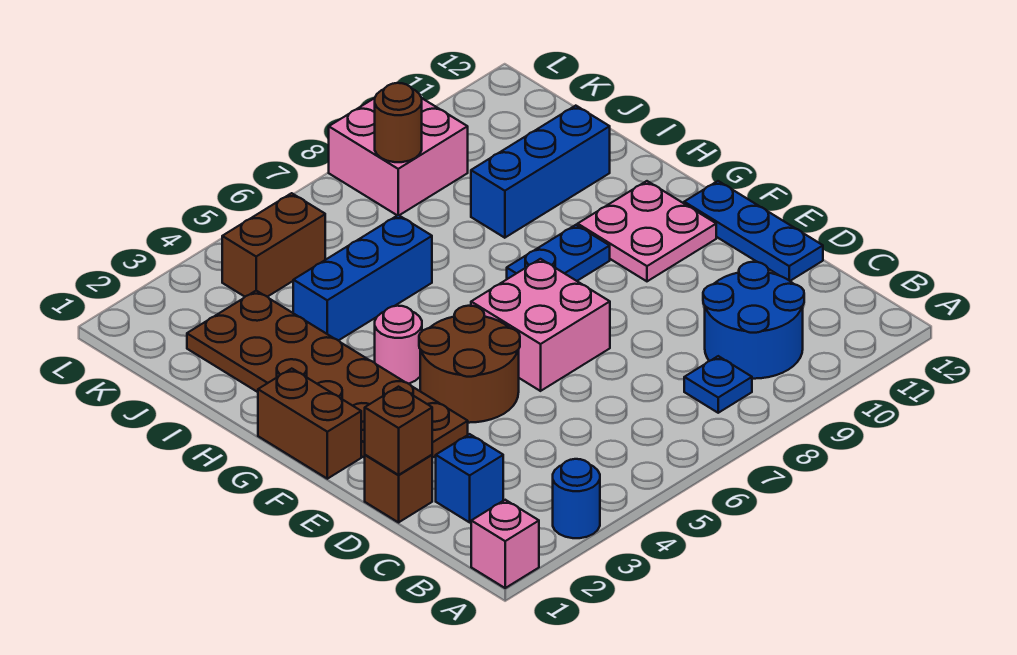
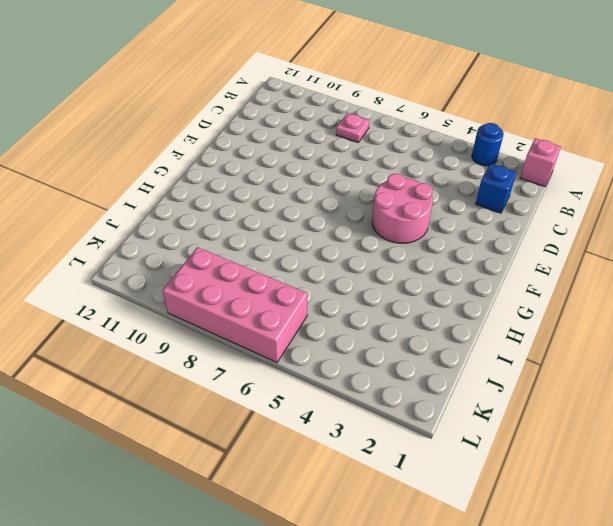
pink 1x1 plate [336,113,369,143] -> blue 1x1 plate [684,356,752,413]
pink 2x2 round brick [372,173,433,243] -> brown 2x2 round brick [419,306,520,423]
pink 2x4 brick [163,247,307,362] -> pink 2x2 brick [329,98,468,215]
none -> blue 2x2 round brick [703,262,804,379]
none -> brown 1x1 brick [365,455,432,522]
none -> blue 1x3 plate [684,181,823,281]

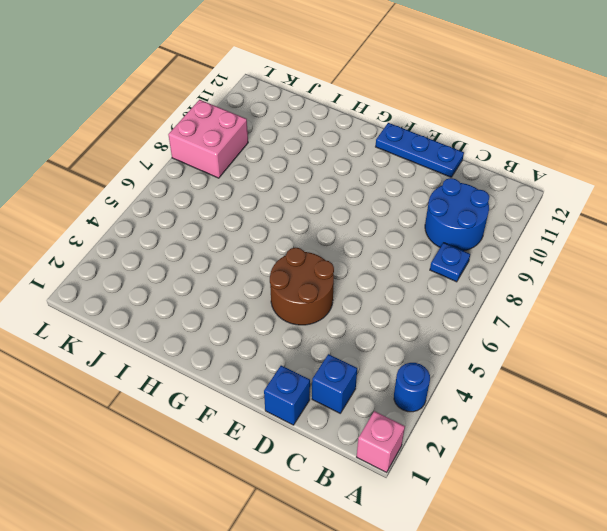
blue 1x1 brick [264,366,310,425] -> brown 1x1 brick [365,455,432,522]
none -> brown 2x6 plate [187,291,468,458]
none -> pink 2x2 brick [471,259,610,391]
none -> brown 1x2 brick [258,369,361,479]

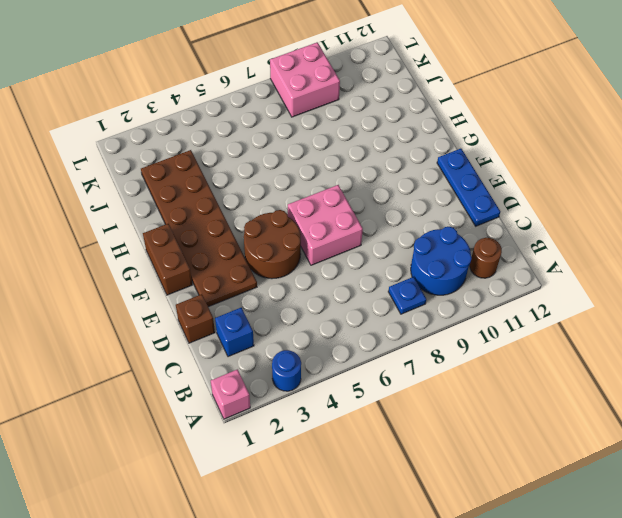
brown 1x1 round brick [470,238,502,278] -> brown 1x1 round brick moved to [375,83,422,162]
none -> pink 2x2 plate [578,181,716,281]
none -> pink 1x1 round brick [375,306,422,384]
none -> blue 1x2 plate [507,225,610,281]

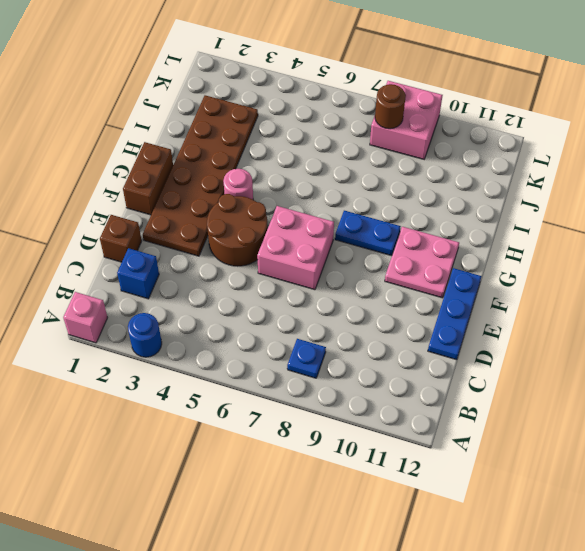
none -> blue 2x2 round brick [703,262,804,379]
none -> blue 1x3 brick [293,215,432,341]
none -> blue 1x3 brick [471,106,610,238]

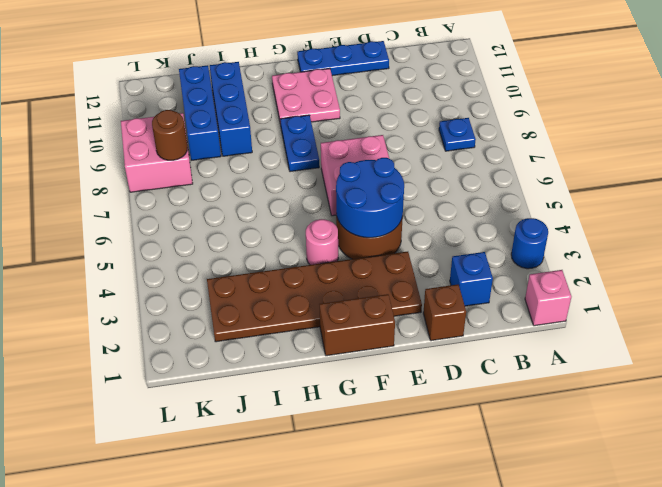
blue 2x2 round brick [336,158,404,238] -> blue 2x2 round brick moved to [703,262,804,379]
blue 1x3 brick [179,65,221,161] -> blue 1x3 brick moved to [293,215,432,341]
none -> brown 1x2 brick [222,193,325,297]
none -> brown 1x1 brick [365,387,432,475]

